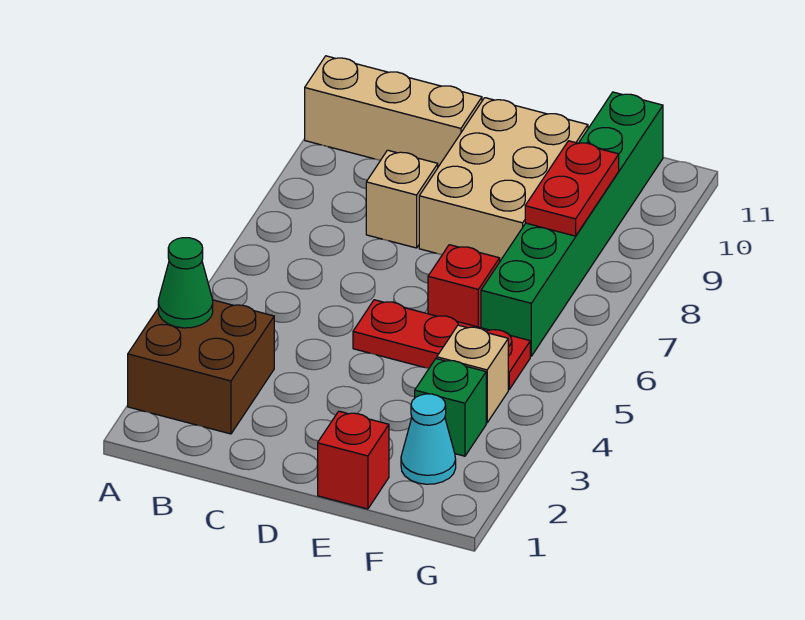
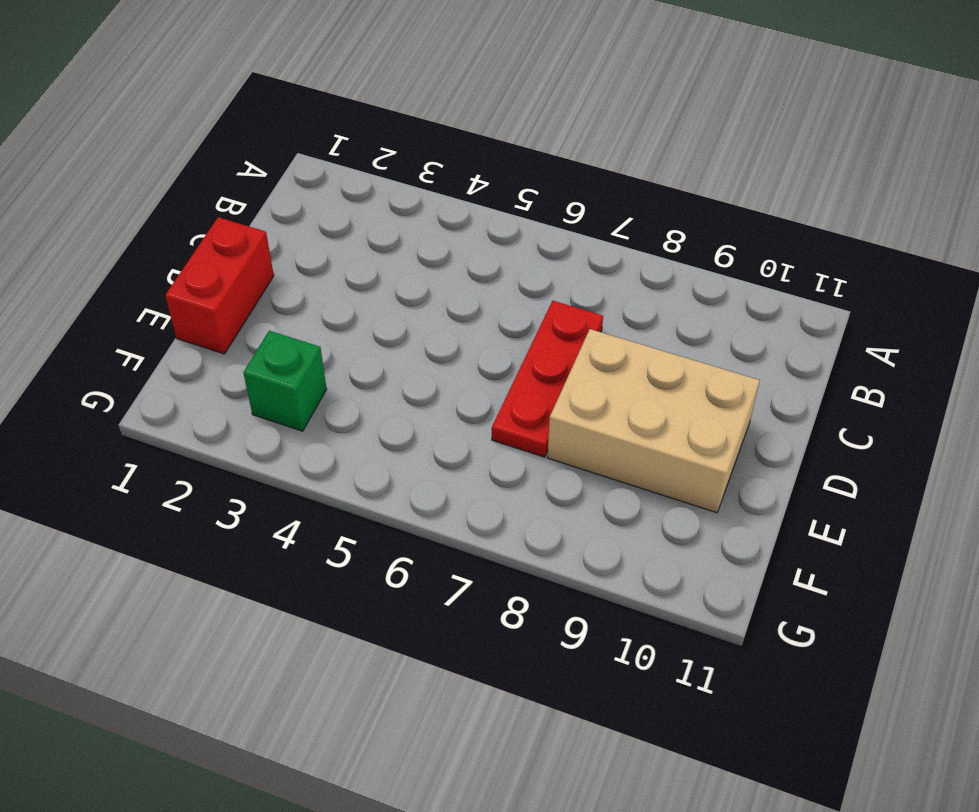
red 1x3 plate [492,301,603,457] -> red 1x3 plate moved to [353,300,530,390]
red 1x2 brick [165,217,274,354] -> red 1x1 brick [318,411,389,509]
none -> brown 2x2 brick [128,300,274,434]
none -> tan 1x3 brick [305,56,482,167]
none -> tan 1x1 brick [366,150,438,248]

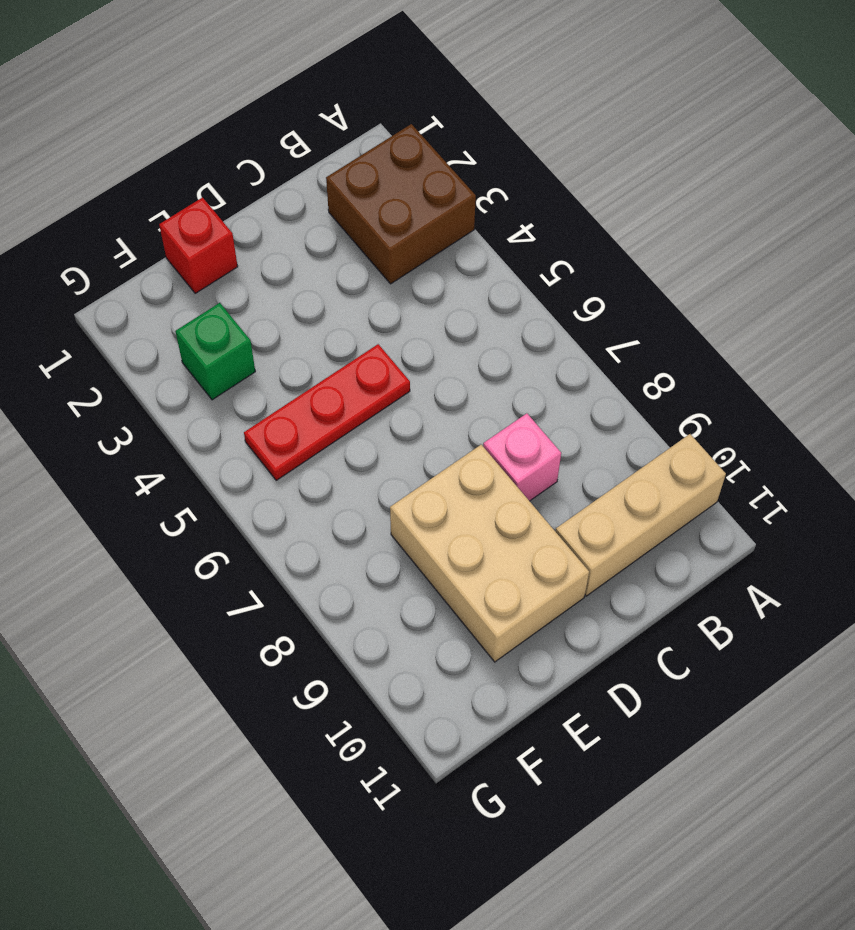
pink 1x1 brick [483,413,561,501] -> tan 1x1 brick [366,150,438,248]
none -> red 1x1 brick [428,245,500,328]
none -> cyan 1x1 cone [401,394,456,484]
none -> tan 1x1 brick [437,325,508,423]

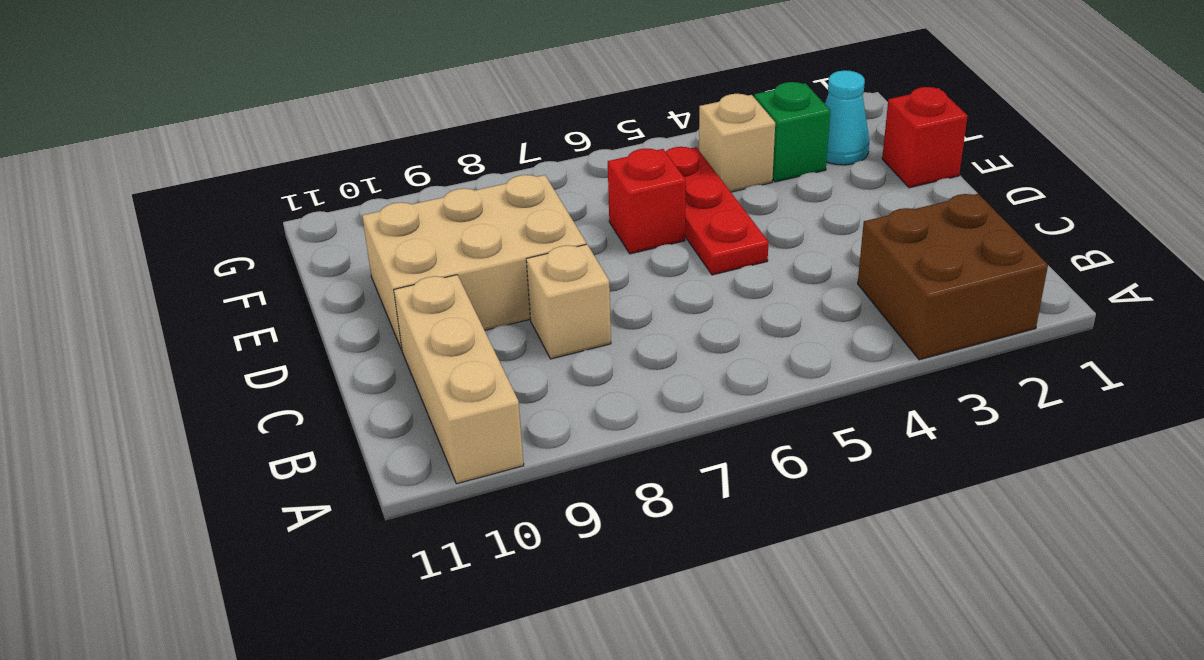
none -> green 1x6 brick [481,92,663,356]
none -> green 1x1 cone [158,238,213,328]
none -> red 1x2 plate [525,141,619,236]

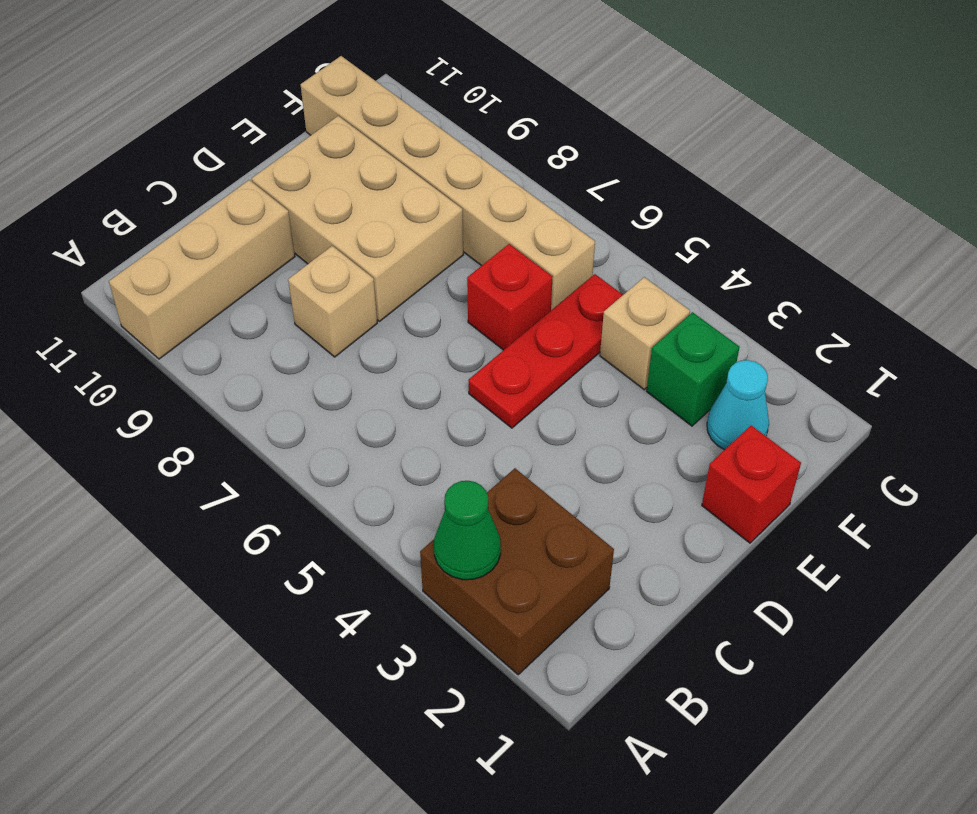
tan 1x6 brick [301,56,595,310] -> green 1x6 brick [481,92,663,356]
none -> red 1x2 plate [525,141,619,236]

